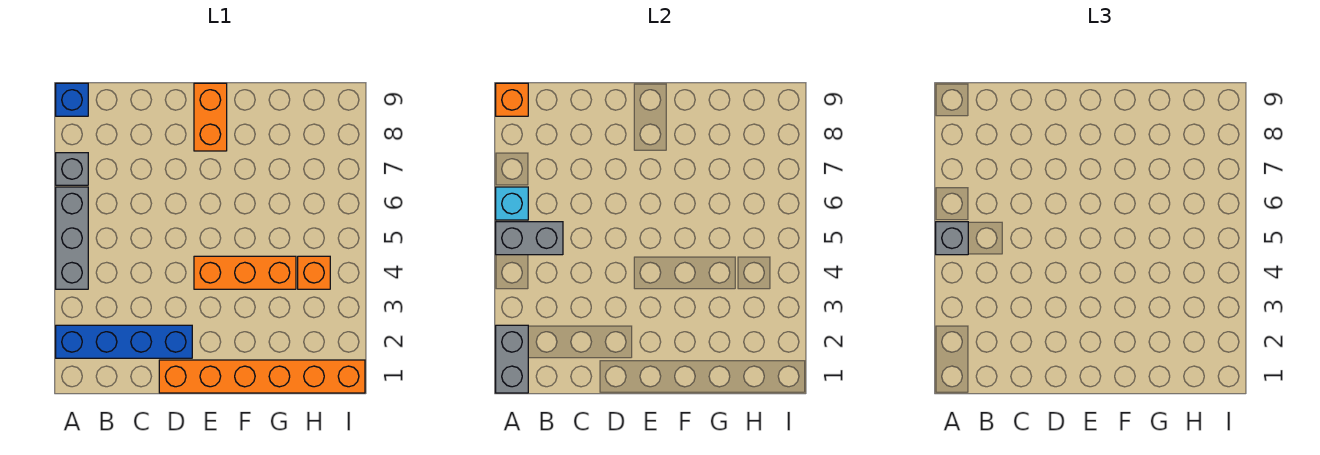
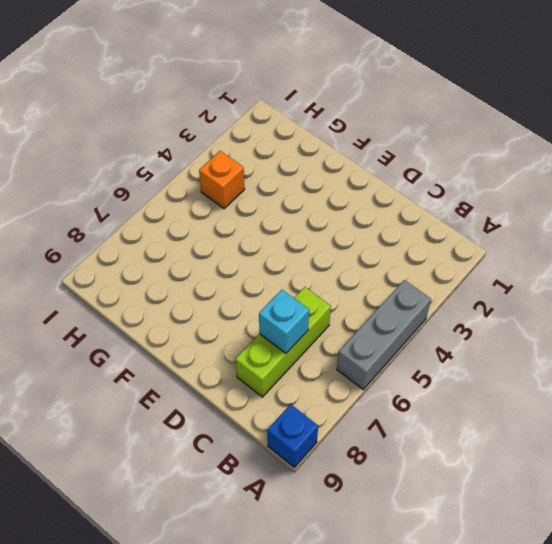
lime 1x3 brick [236,287,331,397] -> none
cyan 1x1 brick [259,290,309,353] -> cyan 1x1 brick moved to [496,187,528,220]
none -> blue 1x4 brick [56,325,192,358]
none -> grey 1x1 brick [56,153,88,185]
none -> orange 1x6 brick [159,360,365,393]

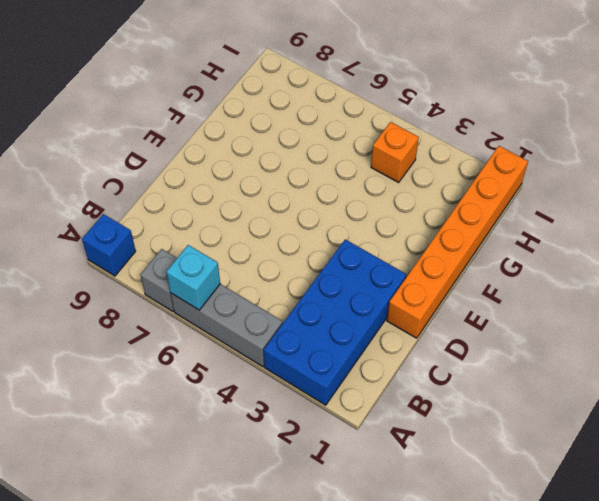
blue 2x4 brick [264,239,406,405] -> blue 1x4 brick [56,325,192,358]
none -> orange 1x3 brick [194,256,296,289]
none -> orange 1x2 brick [194,83,227,151]
none -> grey 1x2 brick [496,325,528,393]

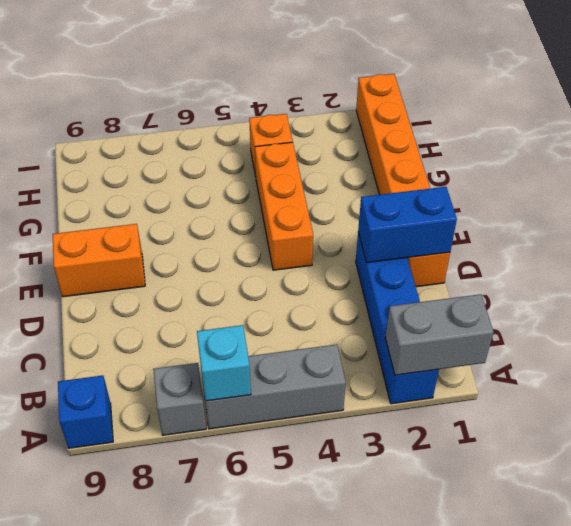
blue 1x2 brick [358,187,457,263] -> none
none -> grey 1x2 brick [496,222,563,255]
none -> orange 1x1 brick [496,83,528,116]
none -> grey 1x1 brick [936,222,968,255]

